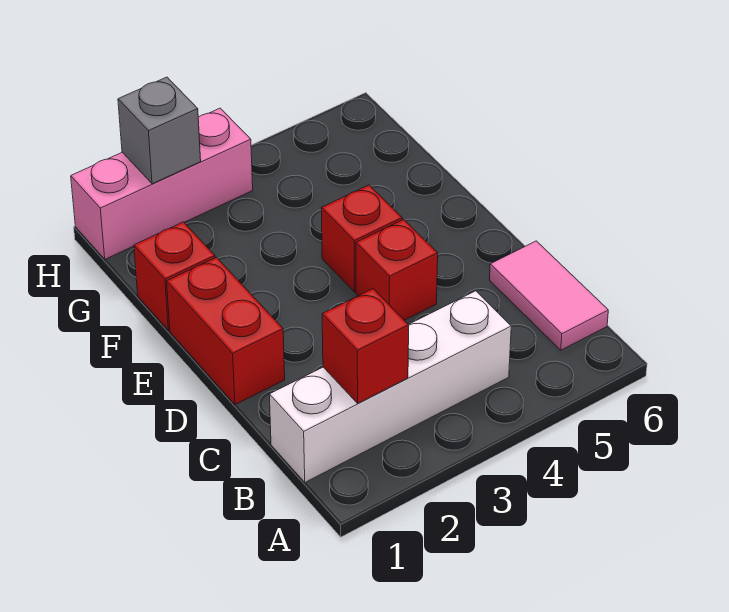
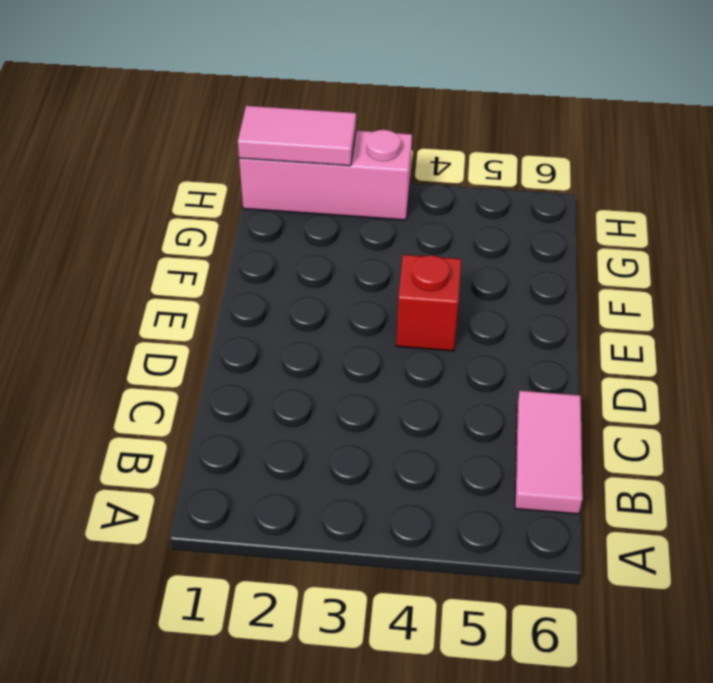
pink 1x2 tile [238,106,356,166] -> grey 1x1 brick [118,77,201,184]
none -> white 1x4 brick [269,291,511,482]
none -> red 1x2 brick [167,257,285,405]

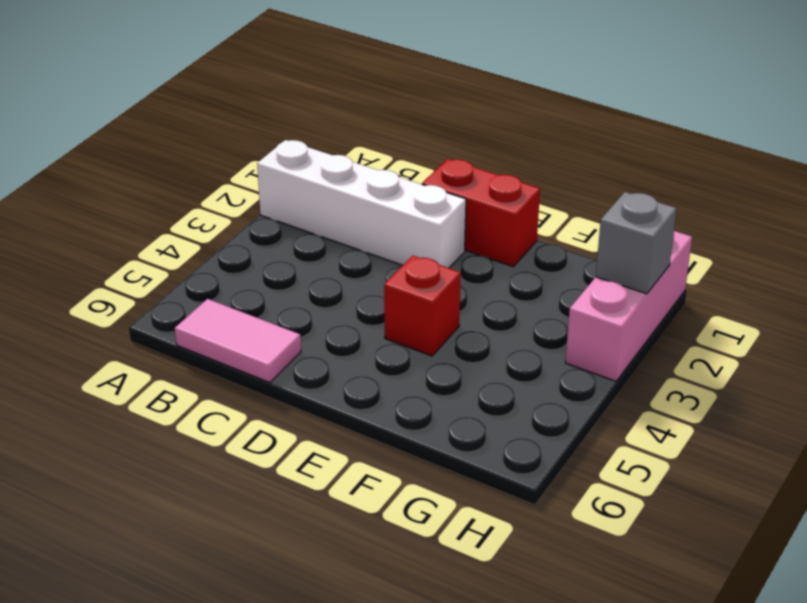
white 1x4 brick [257,140,466,268] -> white 1x4 brick turned to [269,291,511,482]
none -> red 1x1 brick [356,220,438,320]
none -> red 1x1 brick [134,222,215,330]

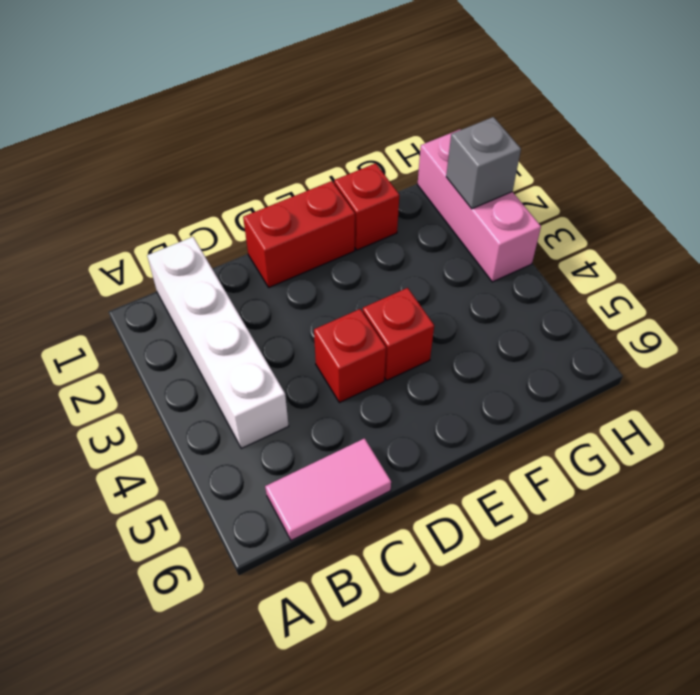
none -> red 1x1 brick [322,289,409,403]

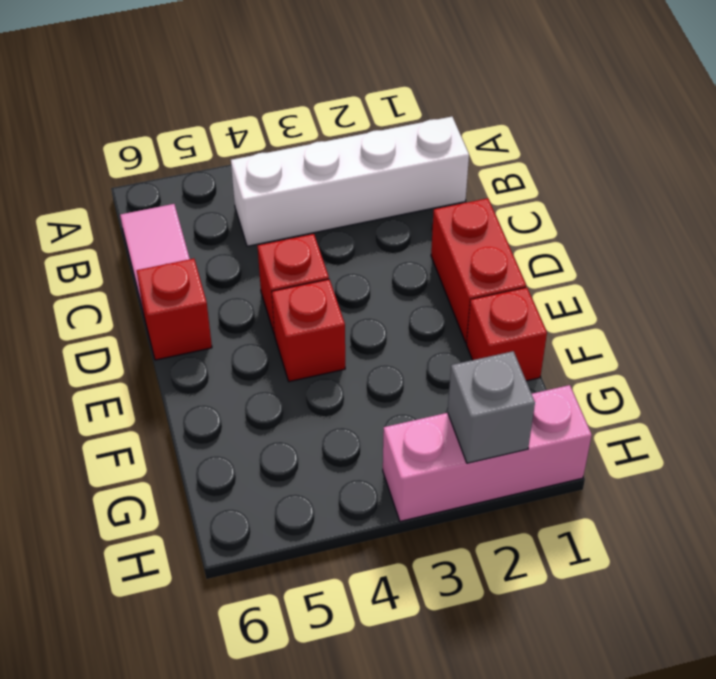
red 1x1 brick [137,259,212,360] -> red 1x1 brick moved to [322,289,409,403]

